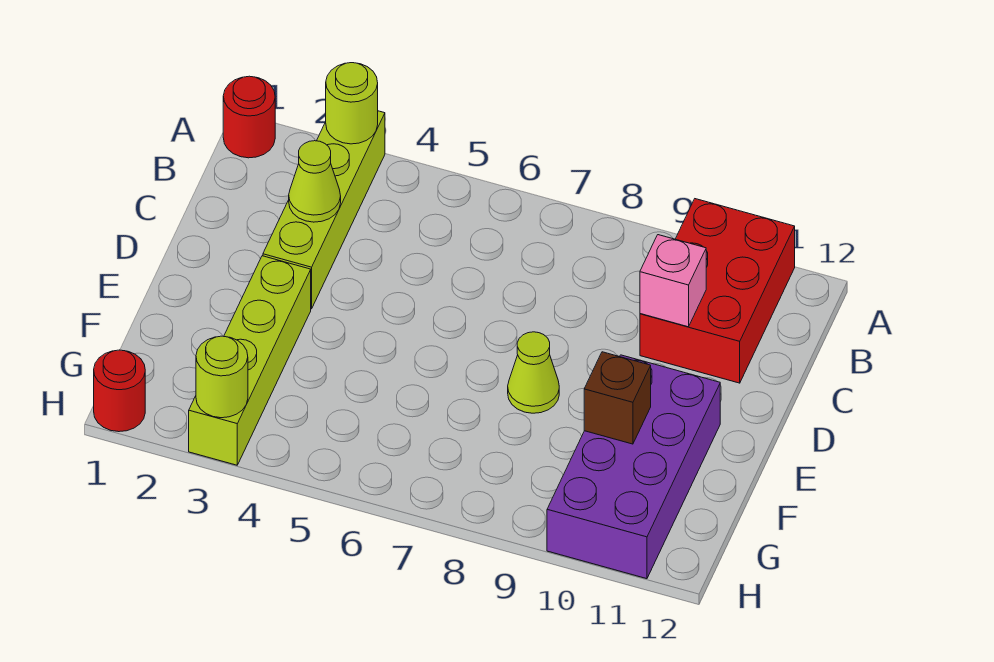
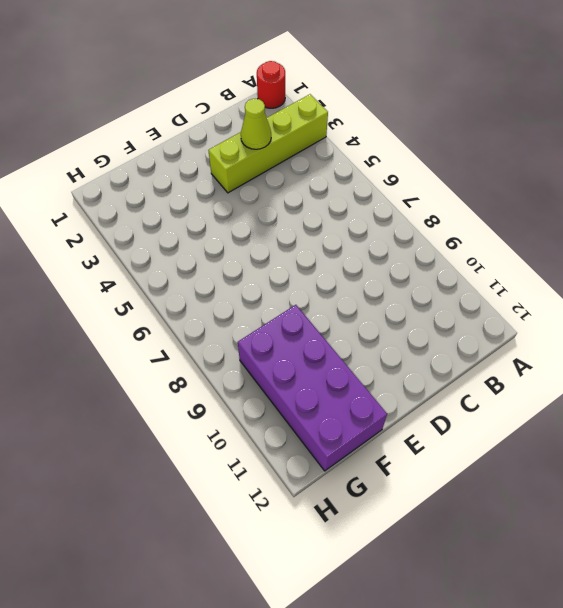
purple 2x4 brick [238,305,387,471] -> purple 2x4 brick turned to [547,355,720,579]
none -> red 2x3 brick [640,199,795,383]
none -> lime 1x4 brick [189,256,311,465]
none -> lime 1x1 cone [508,332,559,413]

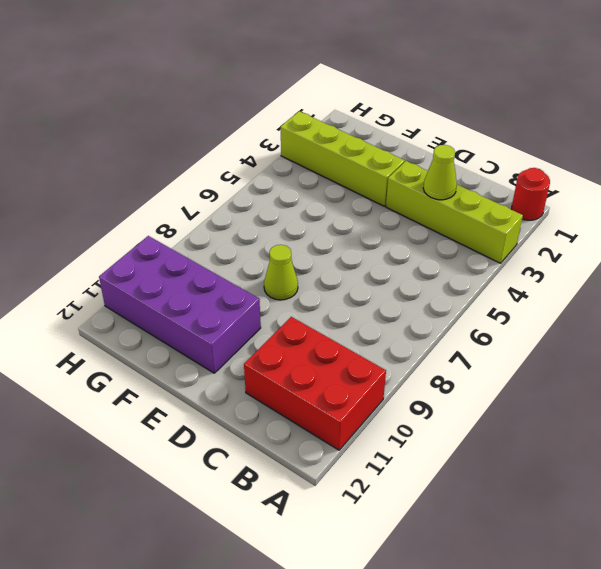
none -> red 1x1 round brick [94,350,145,432]
none -> lime 1x1 round brick [326,63,378,144]
none -> pink 1x1 brick [640,235,706,327]

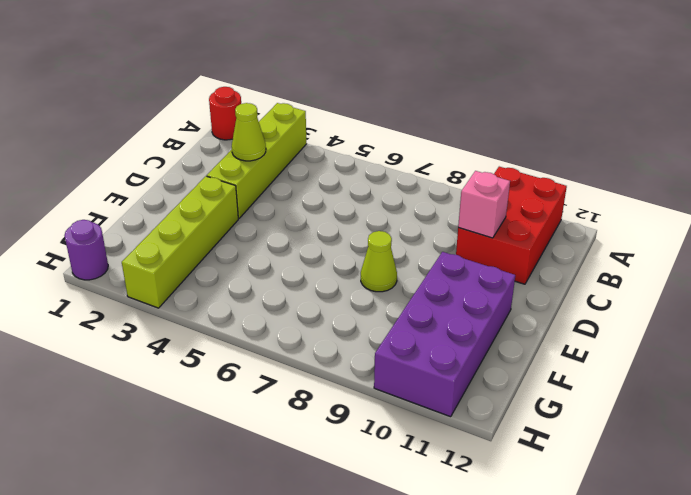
purple 1x1 round brick [64,220,108,280] -> red 1x1 round brick [94,350,145,432]
none -> lime 1x1 round brick [326,63,378,144]
none -> brown 1x1 brick [584,352,651,444]
none -> lime 1x1 round brick [196,336,248,418]

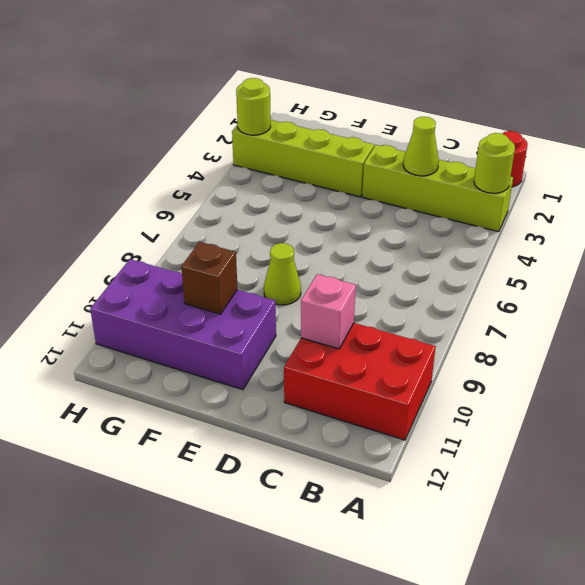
none -> red 1x1 round brick [94,350,145,432]

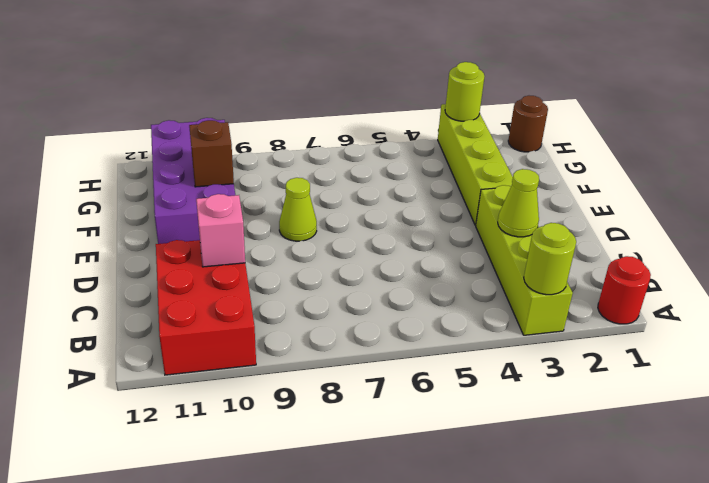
brown 1x1 round brick [508,96,548,152] -> red 1x1 round brick [94,350,145,432]

